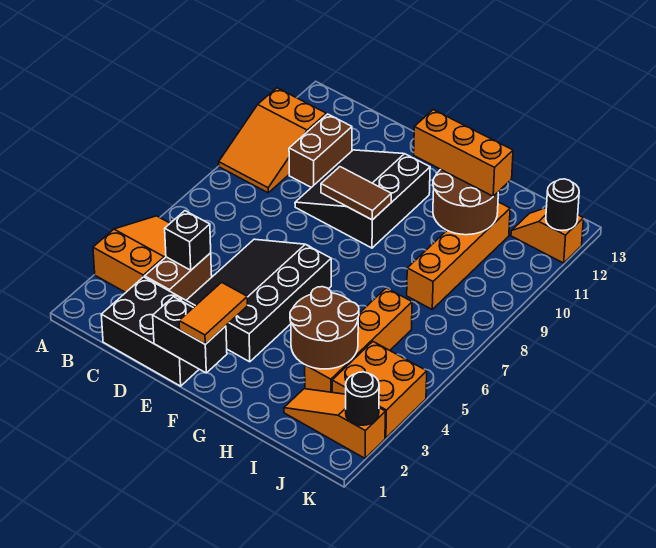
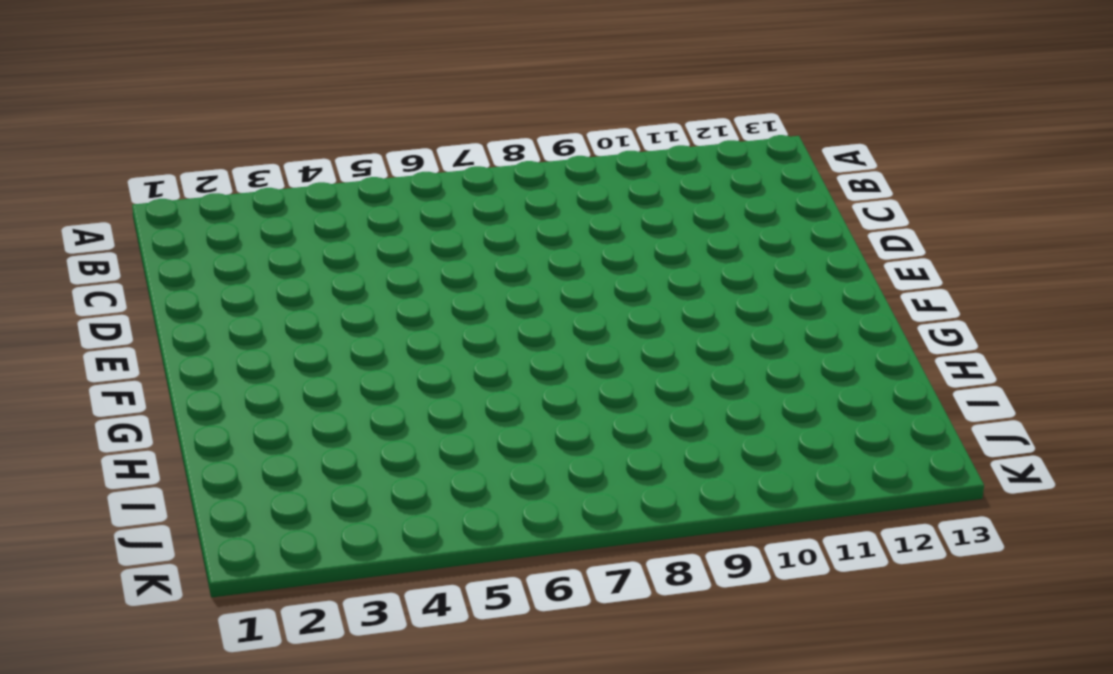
none -> orange 2x3 slope [93,216,170,292]
none -> orange 2x3 slope [219,88,326,193]
none -> black 2x3 brick [101,277,199,386]

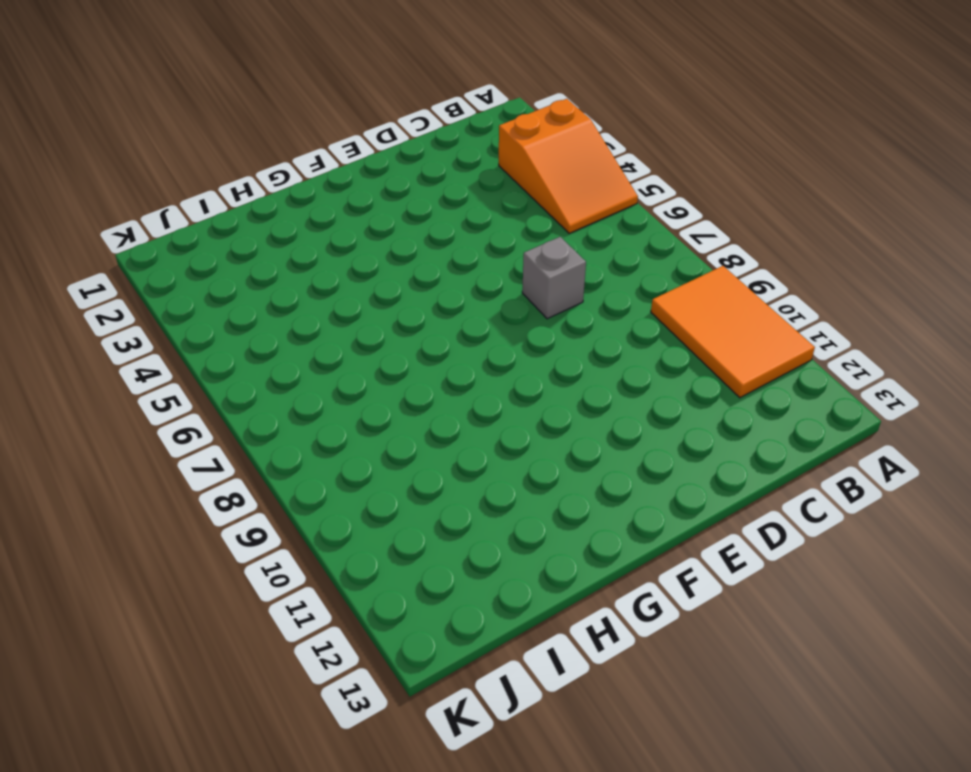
orange 2x3 tile [651,266,815,398] -> orange 2x3 slope [219,88,326,193]
grey 1x1 brick [522,237,586,319] -> none
none -> black 2x3 brick [101,277,199,386]
none -> brown 1x2 brick [145,253,212,300]
none -> brown 1x2 brick [289,114,352,187]

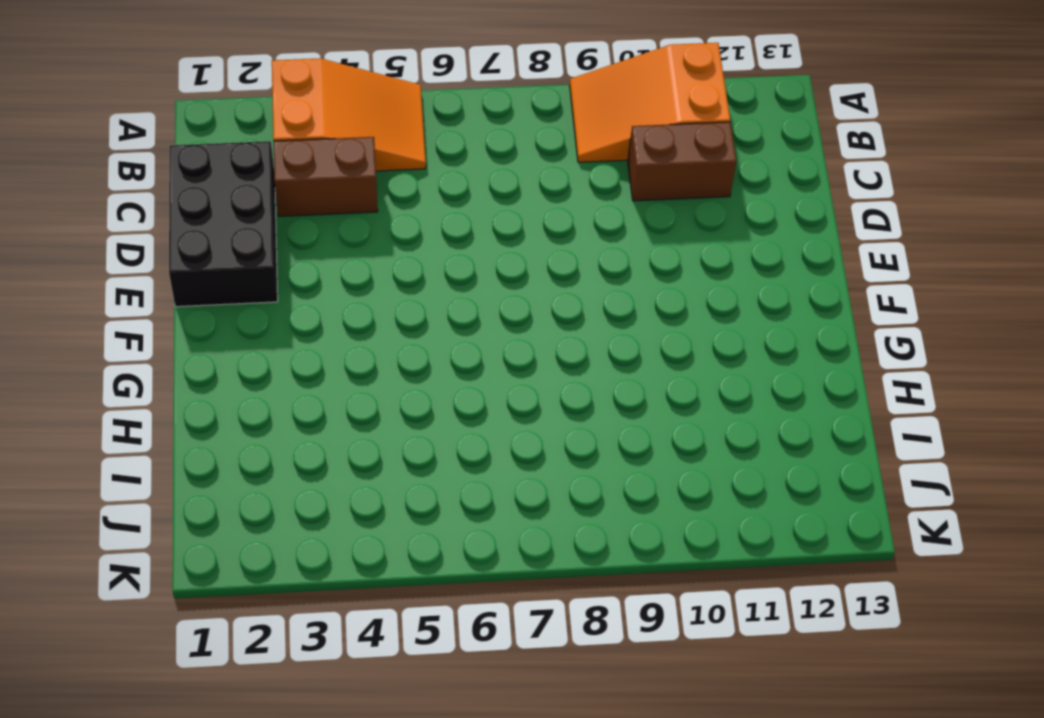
none -> black 3x4 slope [186,239,331,362]
none -> black 3x3 slope [295,150,430,248]
none -> orange 1x3 slope [284,389,385,458]

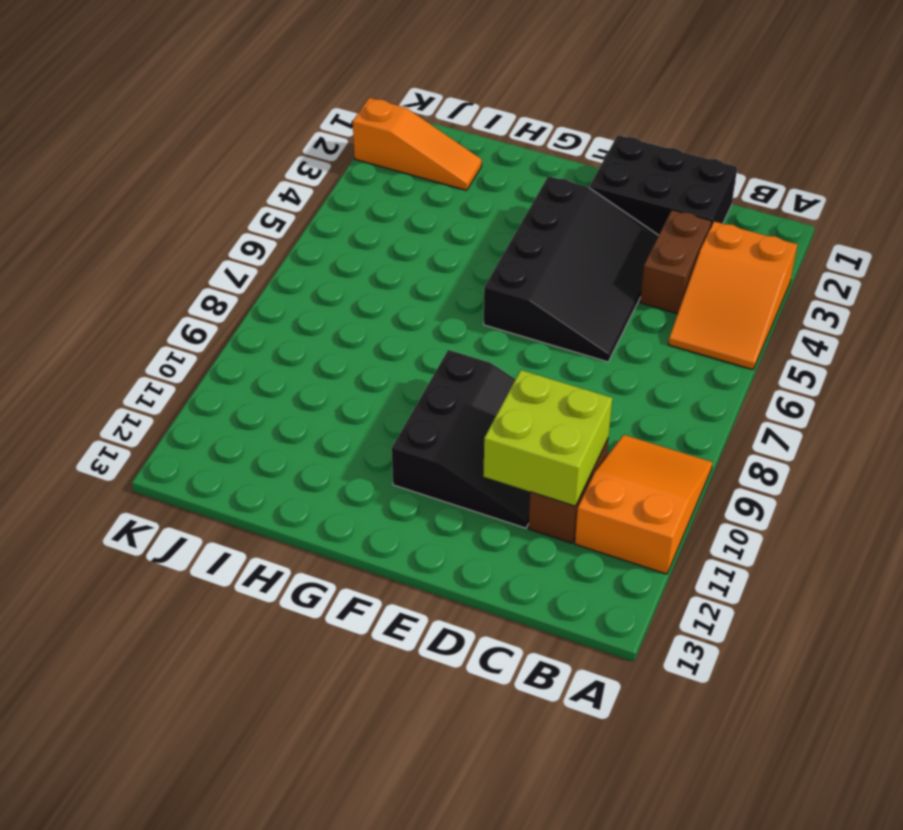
lime 2x2 brick [483,370,612,506] -> none
none -> orange 1x4 brick [305,288,412,392]
none -> orange 1x4 brick [407,202,510,309]
none -> orange 2x2 brick [332,342,427,438]

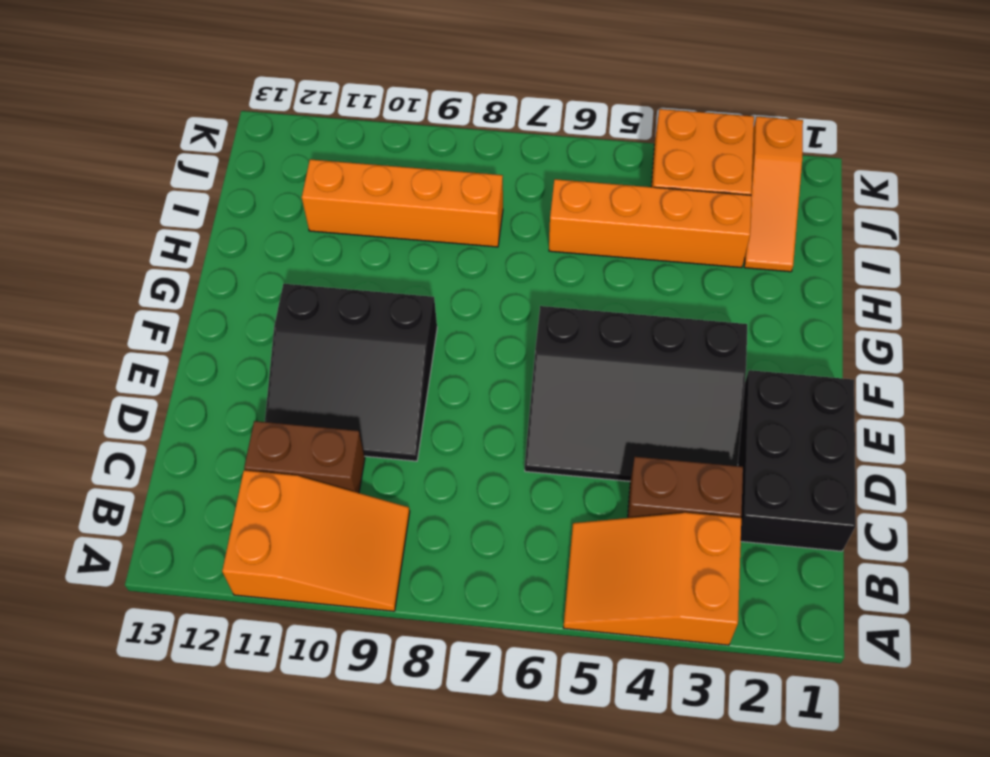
none -> orange 1x2 slope [511,208,584,263]
none -> black 1x1 brick [165,211,211,270]
none -> black 1x2 brick [153,297,227,373]

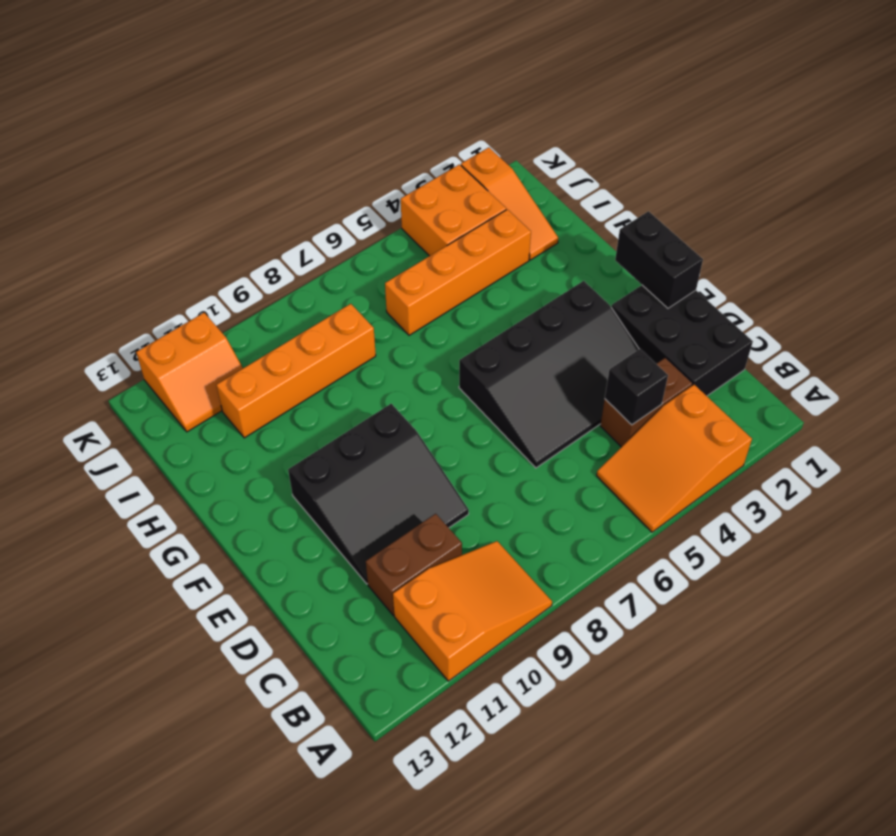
orange 2x2 slope [136,313,243,432] -> orange 1x2 slope [511,208,584,263]
none -> brown 1x2 tile [321,167,391,220]
none -> brown 2x2 round brick [290,287,359,369]
none -> brown 2x2 round brick [433,169,498,235]

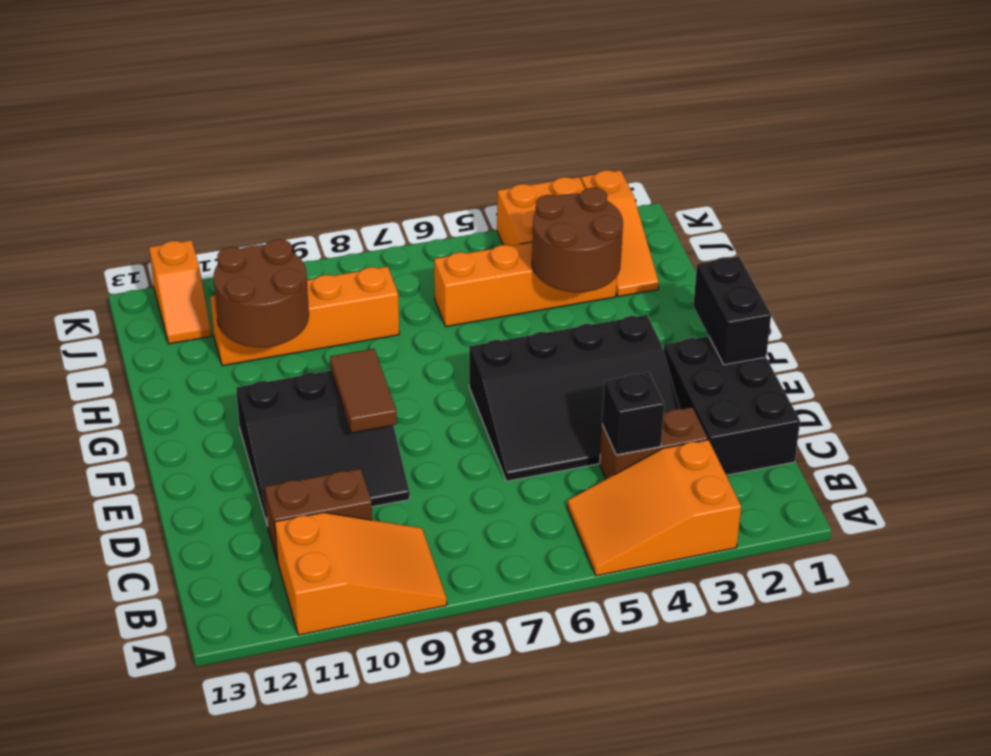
none -> black 1x1 round brick [346,372,379,425]
none -> black 1x1 round brick [546,179,579,230]
none -> orange 1x2 tile [179,282,248,344]

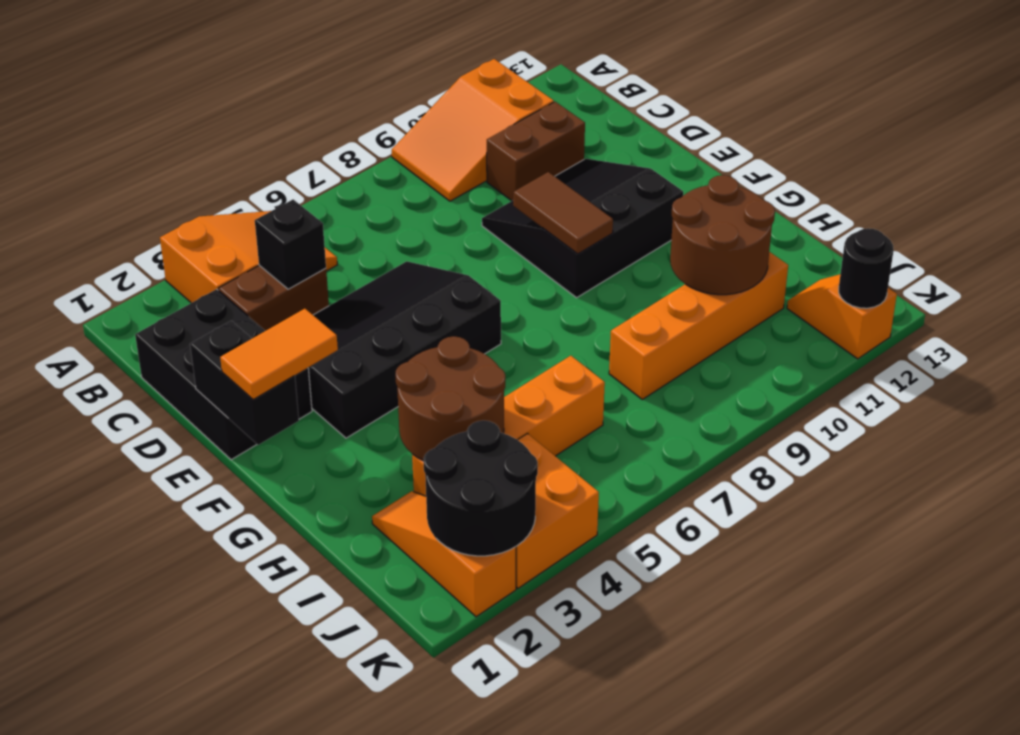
black 2x2 round brick [424,420,538,556] -> black 1x1 round brick [346,372,379,425]
none -> orange 1x3 brick [414,110,513,196]

